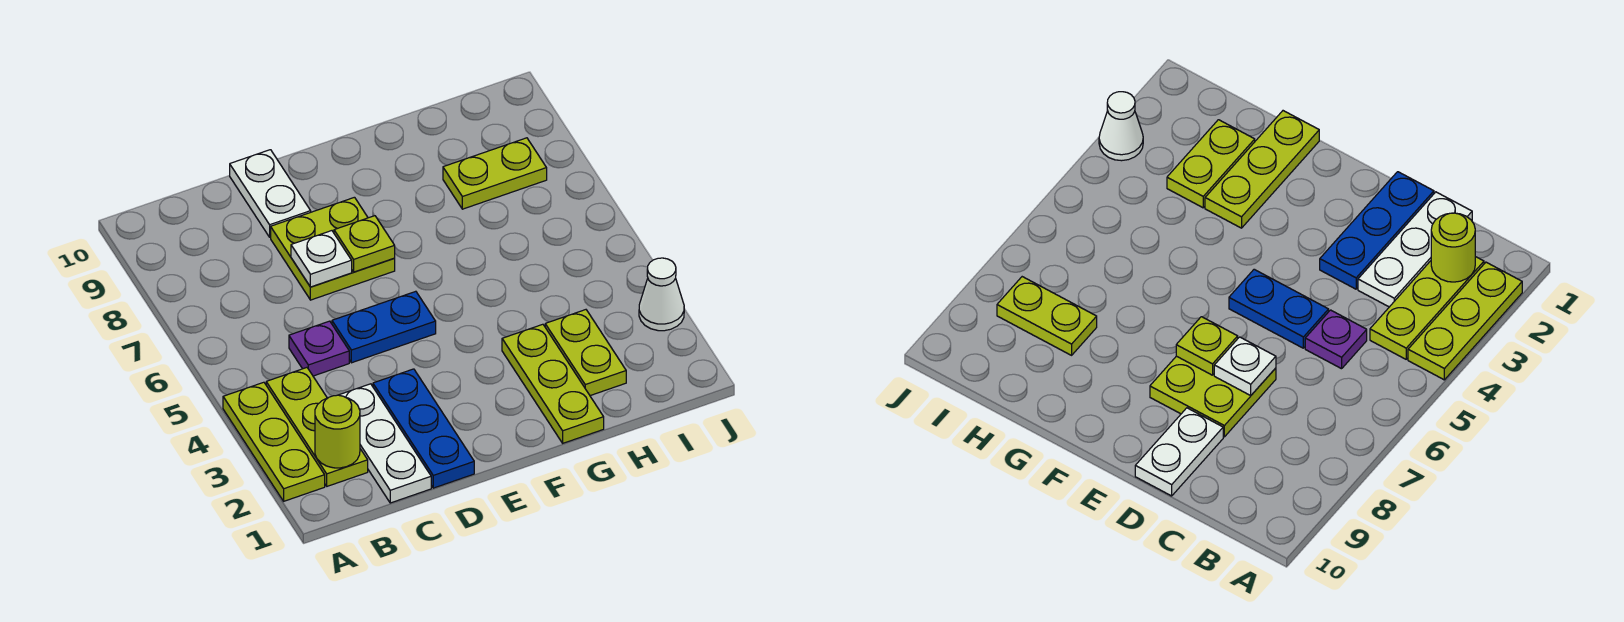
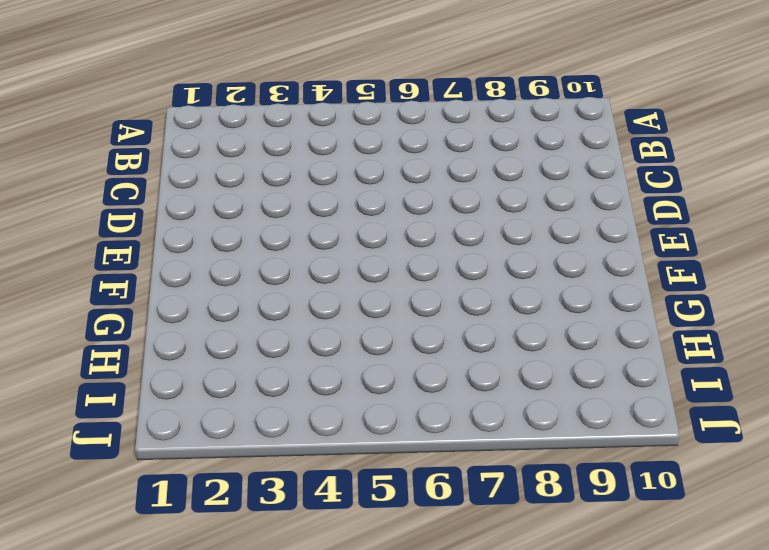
none -> lime 1x3 plate [223,382,325,501]
none -> lime 1x3 plate [266,368,368,486]
none -> white 1x3 plate [339,384,431,503]

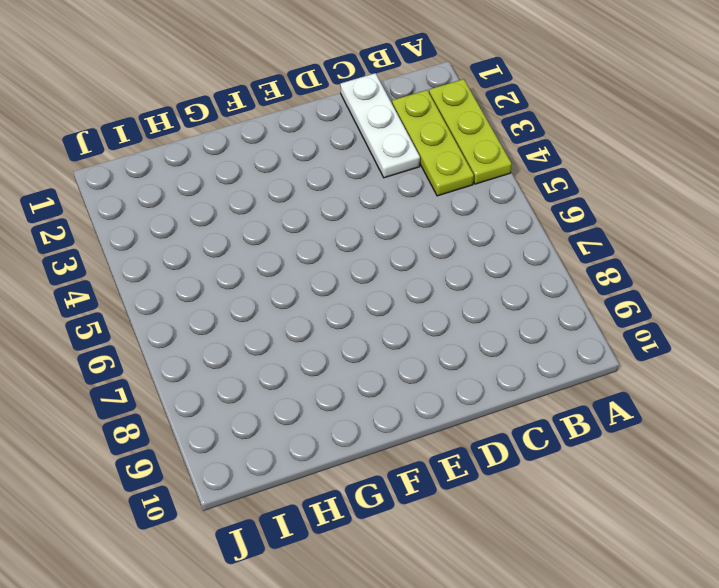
none -> purple 1x1 plate [289,321,349,376]
none -> blue 1x3 plate [373,369,474,488]
none -> blue 1x2 plate [332,291,436,363]

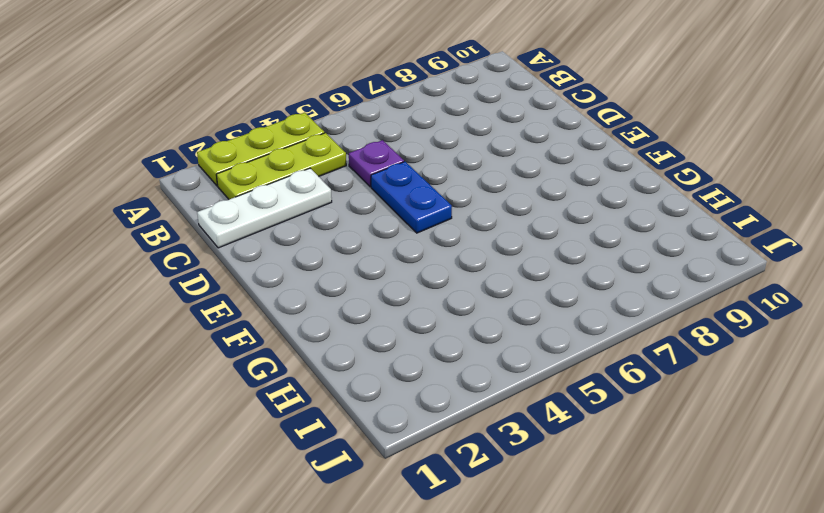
none -> blue 1x3 plate [373,369,474,488]
none -> lime 2x2 plate [271,197,395,300]
none -> white 1x2 plate [230,150,311,237]

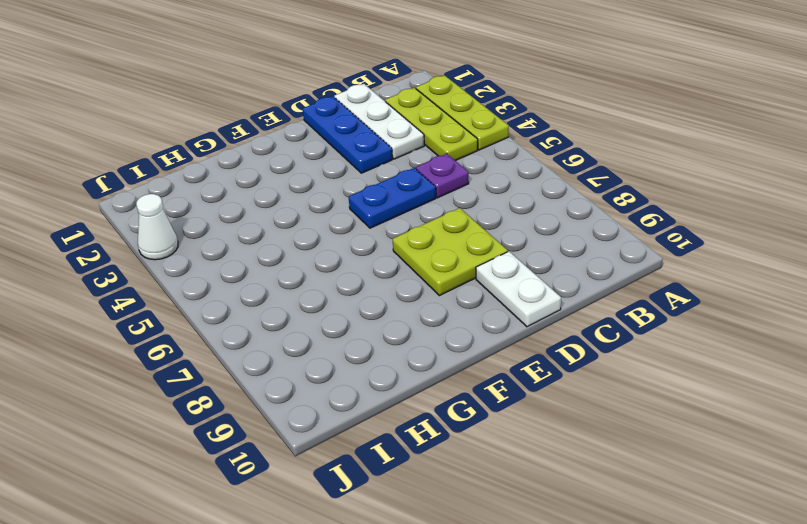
none -> lime 1x3 plate [502,324,604,443]
none -> lime 1x2 plate [545,310,626,396]
none -> lime 1x2 plate [443,138,547,209]

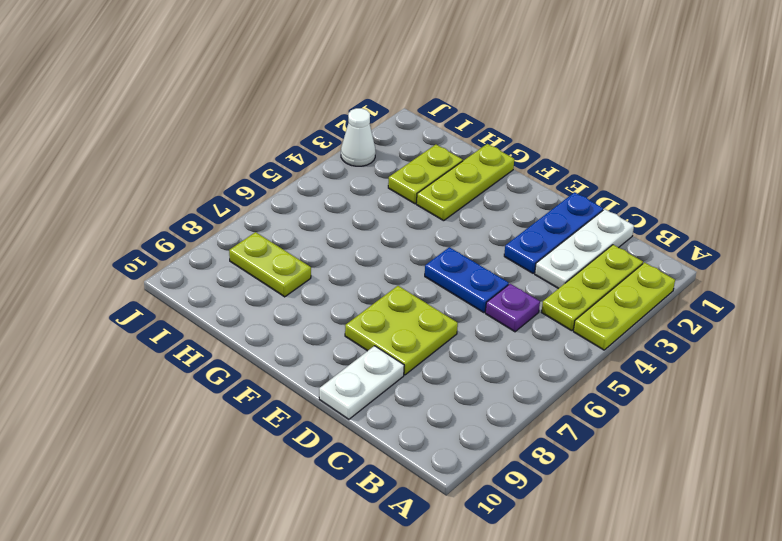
none -> lime 1x1 round brick [315,395,360,468]
none -> white 1x1 plate [291,231,352,287]
none -> lime 1x1 plate [334,216,395,272]

